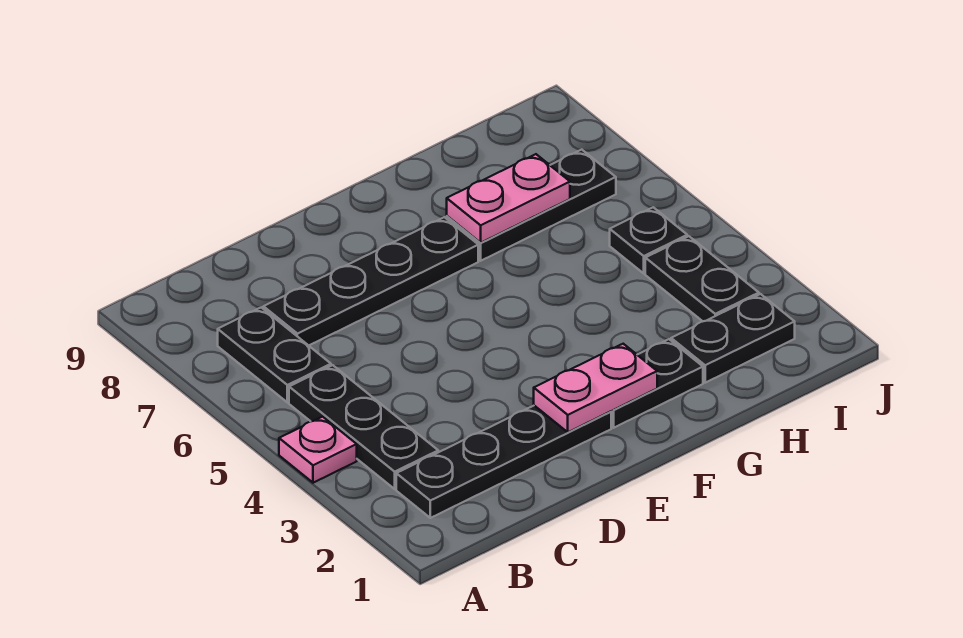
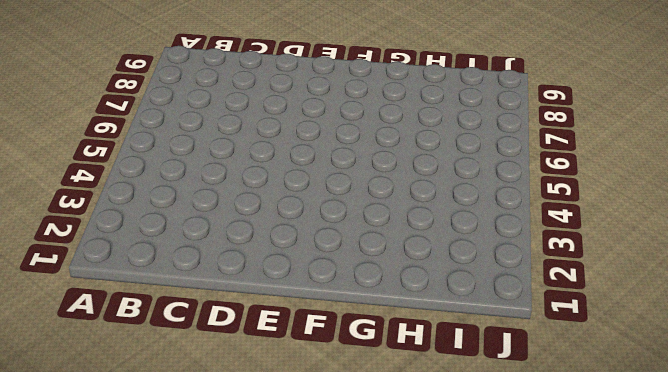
none -> pink 1x1 plate [279,417,357,483]
none -> black 1x4 plate [396,406,611,518]
none -> black 1x3 plate [289,365,438,489]

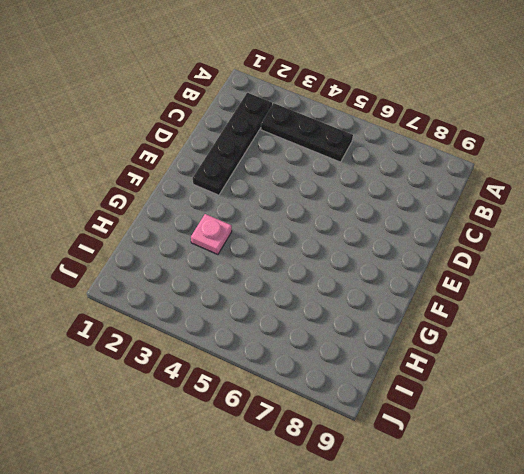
pink 1x1 plate [191,214,232,255] -> pink 1x1 plate moved to [279,417,357,483]
none -> black 1x2 plate [218,308,331,402]
none -> black 1x4 plate [263,217,478,345]
none -> black 1x2 plate [611,339,703,428]

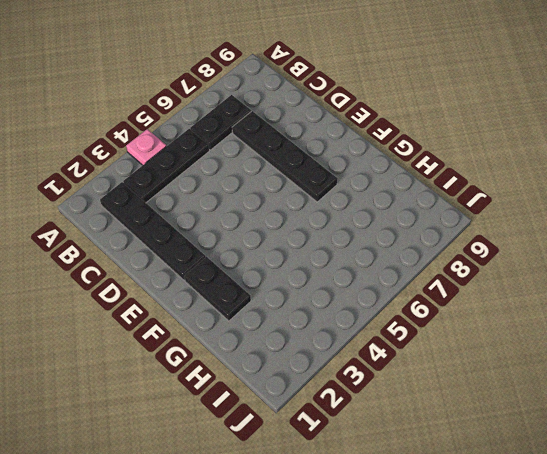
none -> black 1x3 plate [446,150,616,261]
none -> black 1x2 plate [671,294,795,383]
none -> black 1x2 plate [645,236,759,321]

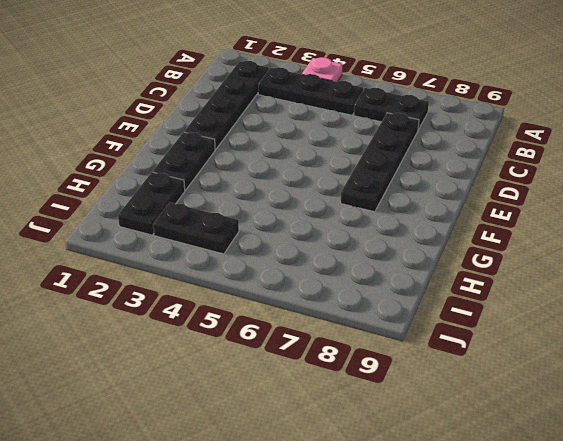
none -> black 1x3 plate [446,150,616,261]
none -> black 1x1 plate [610,207,687,273]
none -> pink 1x2 plate [534,344,657,432]

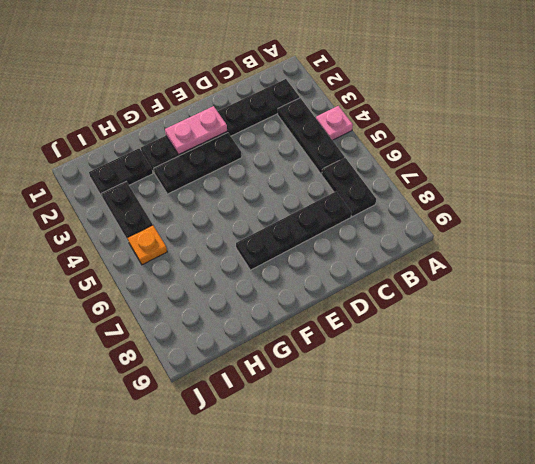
black 1x3 plate [154,133,242,194] -> black 1x3 plate moved to [446,150,616,261]
orange 1x1 plate [128,225,167,265] -> black 1x1 plate [610,207,687,273]
none -> pink 1x2 plate [447,154,570,243]

